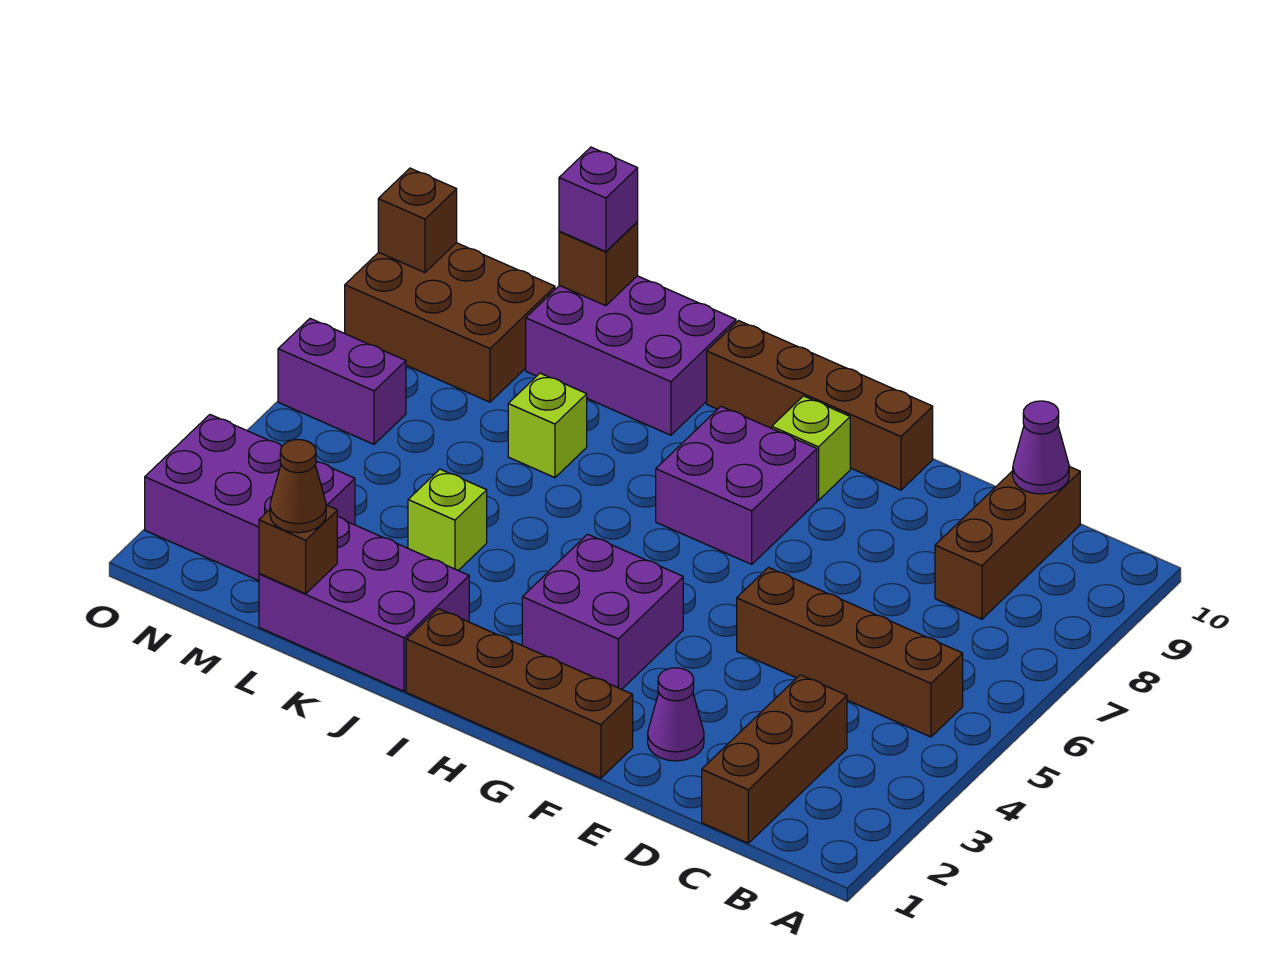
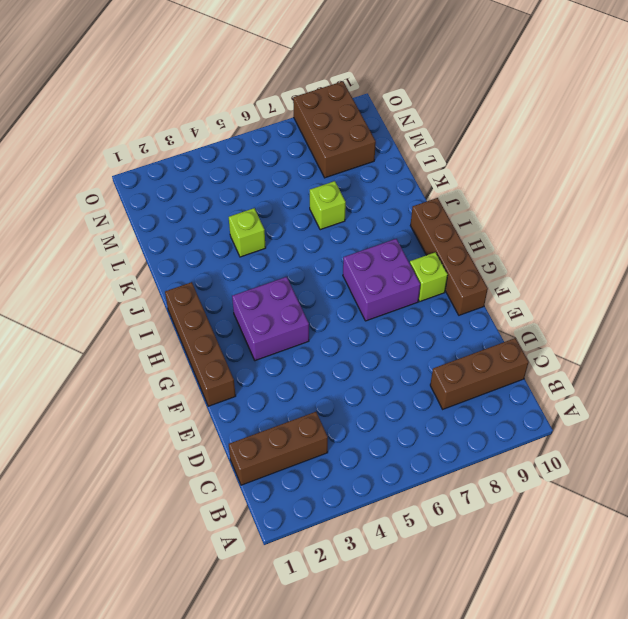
none -> brown 1x4 brick [737,568,963,737]
none -> purple 1x1 cone [648,668,704,761]
none -> purple 2x3 brick [259,517,469,691]

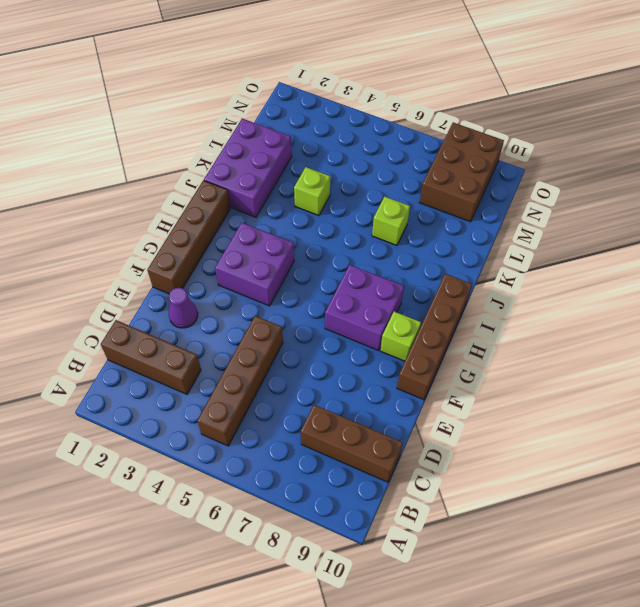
none -> purple 2x3 brick [526,276,736,435]
none -> purple 2x3 brick [145,415,355,581]
none -> purple 1x2 brick [278,319,406,444]

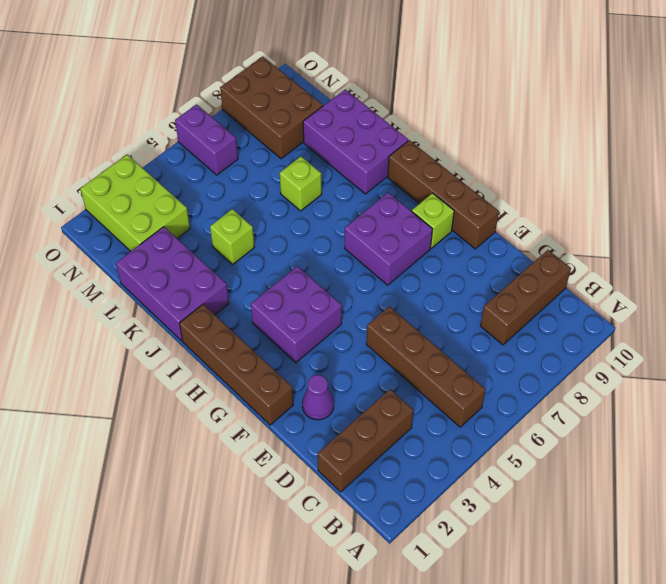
lime 2x3 brick [80,155,190,251] -> purple 2x3 brick [145,415,355,581]
none -> purple 1x1 cone [1013,401,1069,494]
none -> brown 1x1 brick [259,505,337,594]
none -> brown 1x1 brick [559,222,638,306]

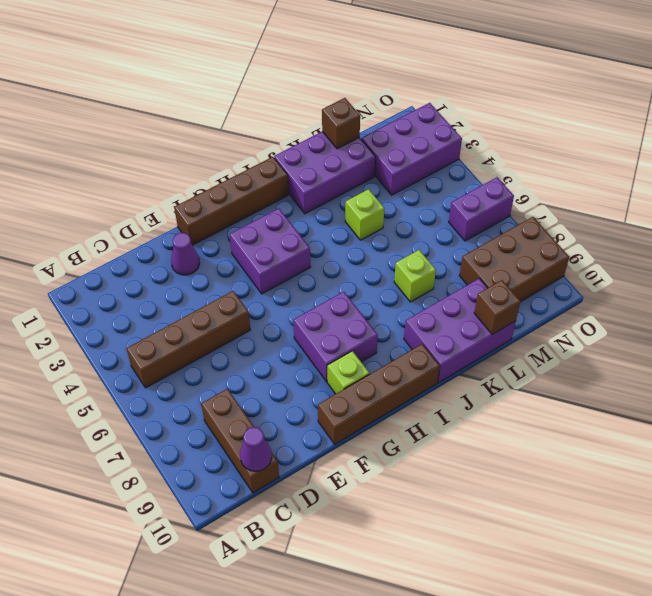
none -> brown 1x3 brick [702,675,847,843]
none -> brown 1x1 brick [378,168,457,273]
none -> brown 1x1 cone [270,440,326,533]

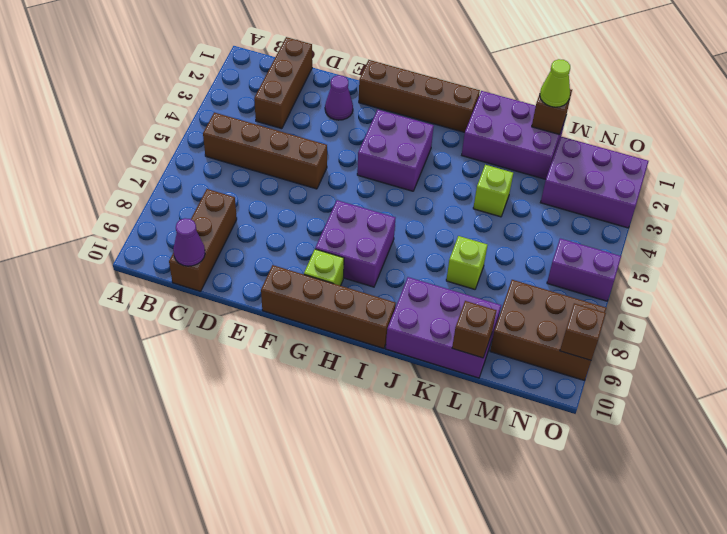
lime 1x1 cone [540,59,570,107] -> brown 1x1 cone [270,440,326,533]
none -> purple 1x1 brick [559,147,638,252]

